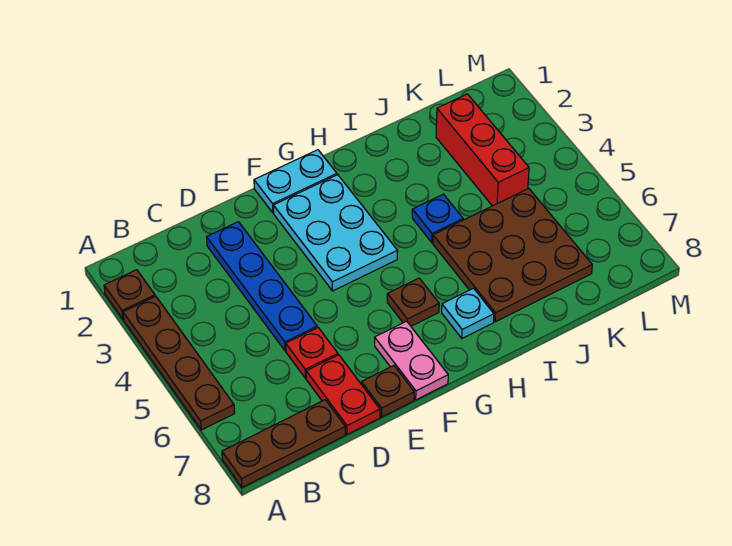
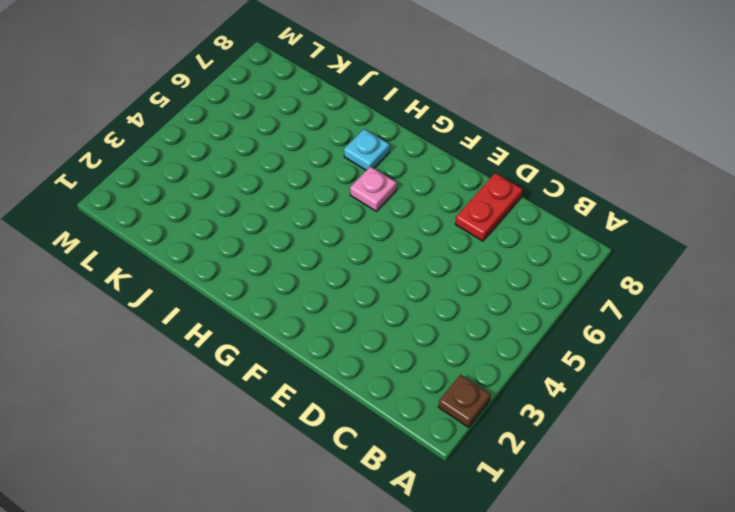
pink 1x1 plate [350,167,397,211] -> brown 1x1 plate [387,278,439,326]
none -> brown 1x4 plate [123,296,235,430]
none -> brown 1x3 plate [222,400,345,487]
none -> blue 1x4 plate [207,222,317,351]

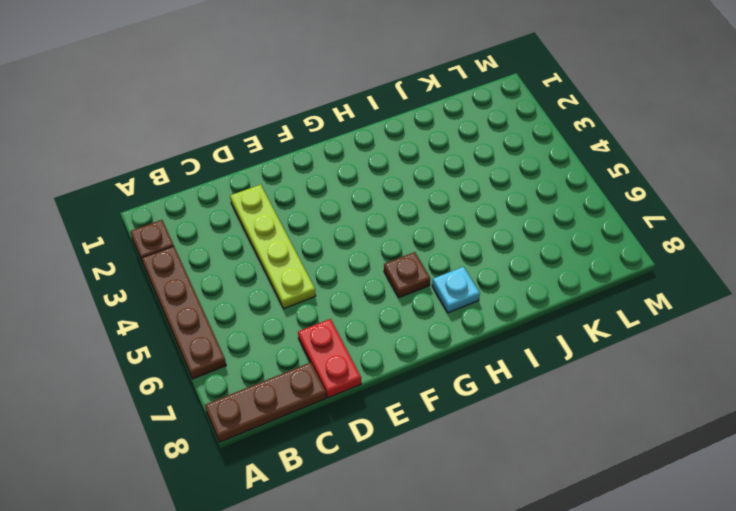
lime 1x4 plate [230,184,316,308] -> blue 1x4 plate [207,222,317,351]
none -> red 1x1 plate [286,328,338,378]
none -> brown 1x1 plate [361,366,414,417]
none -> cyan 1x2 plate [254,150,337,213]

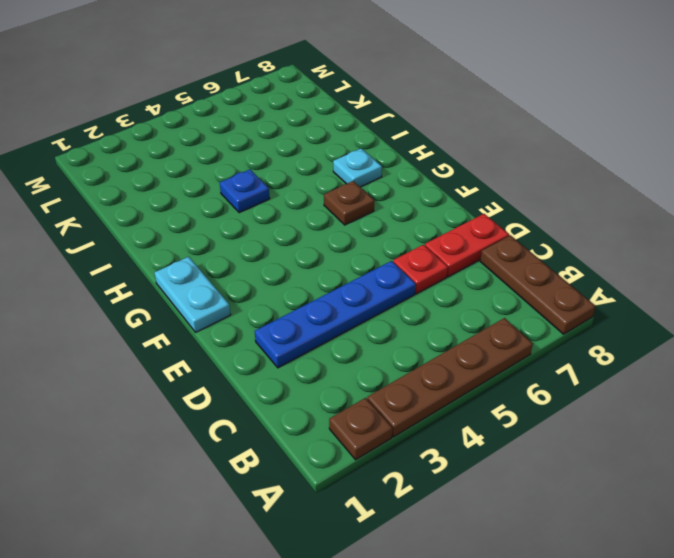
none -> brown 1x1 plate [361,366,414,417]
none -> cyan 2x3 plate [273,175,398,291]
none -> pink 1x2 plate [375,321,448,400]

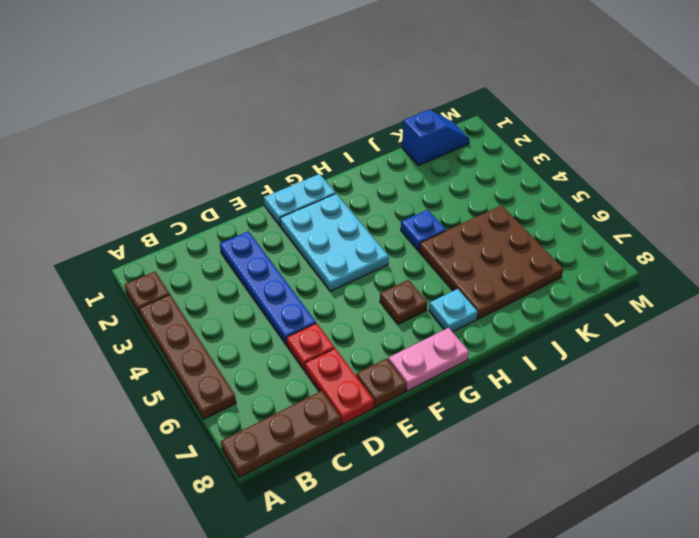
pink 1x2 plate [388,328,469,391] -> pink 1x2 plate turned to [375,321,448,400]
blue 1x2 slope [402,109,470,165] -> none
none -> red 1x3 brick [436,94,529,206]

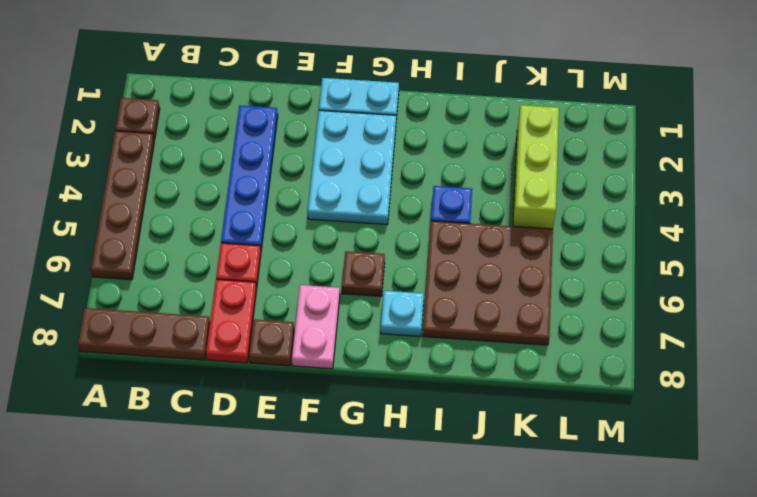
lime 1x3 brick [513,105,559,229] -> red 1x3 brick [436,94,529,206]

